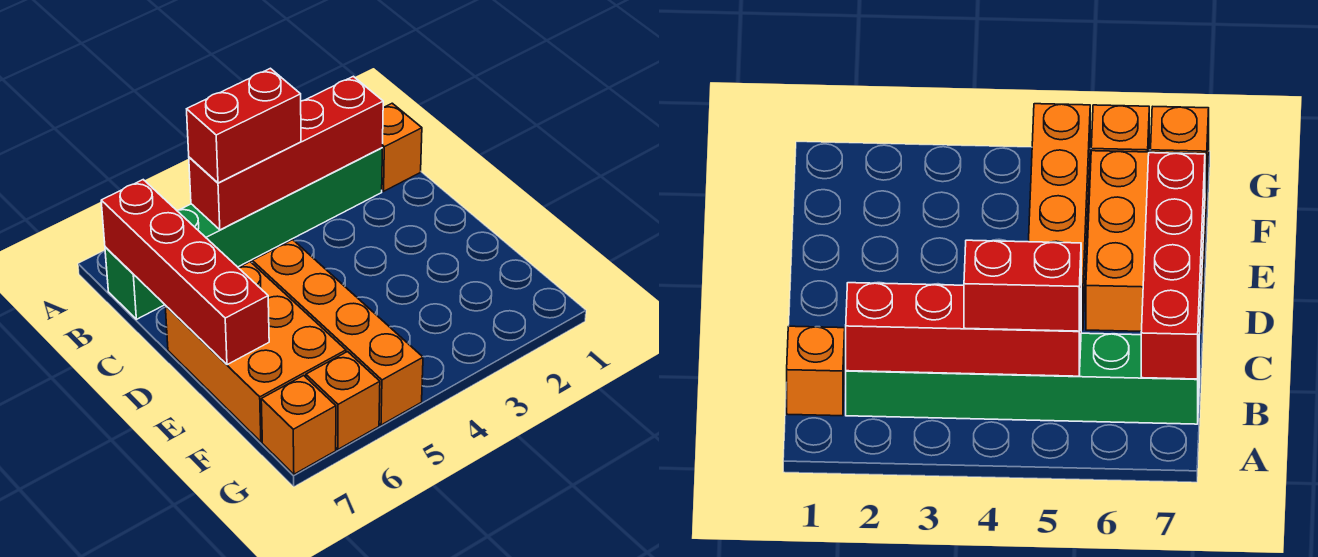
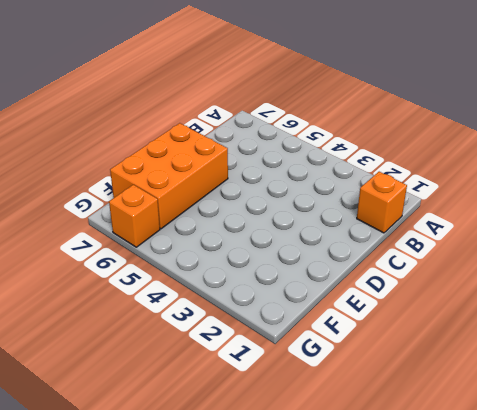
none -> green 1x6 brick [105,148,382,319]
none -> orange 1x4 brick [252,240,423,425]

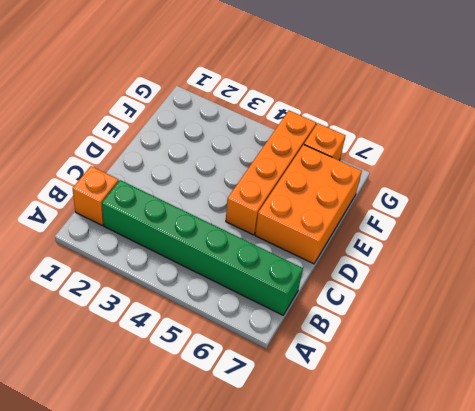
none -> orange 1x1 brick [261,376,336,474]
none -> red 1x4 brick [189,76,383,230]

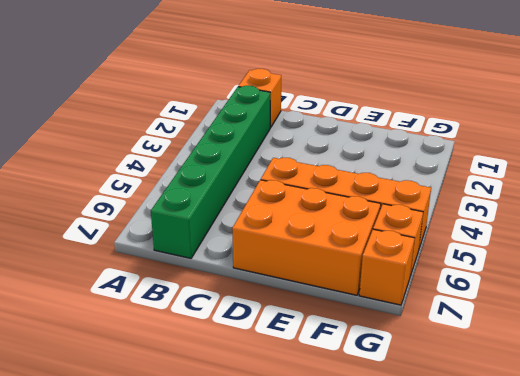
none -> red 1x4 brick [189,76,383,230]
none -> red 1x4 brick [101,180,269,365]

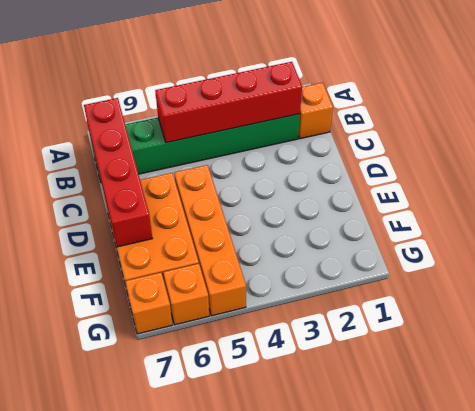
none -> red 1x2 brick [187,68,301,183]

